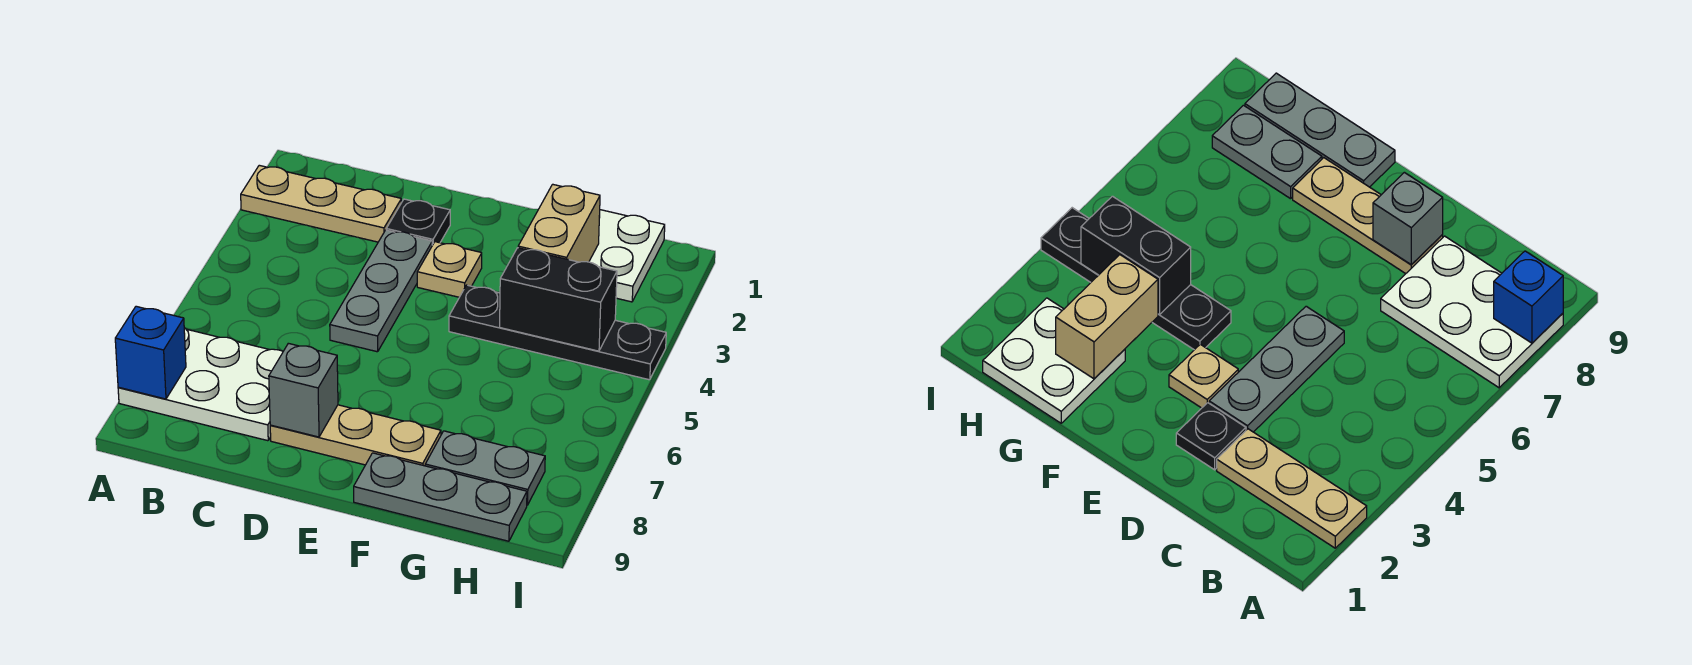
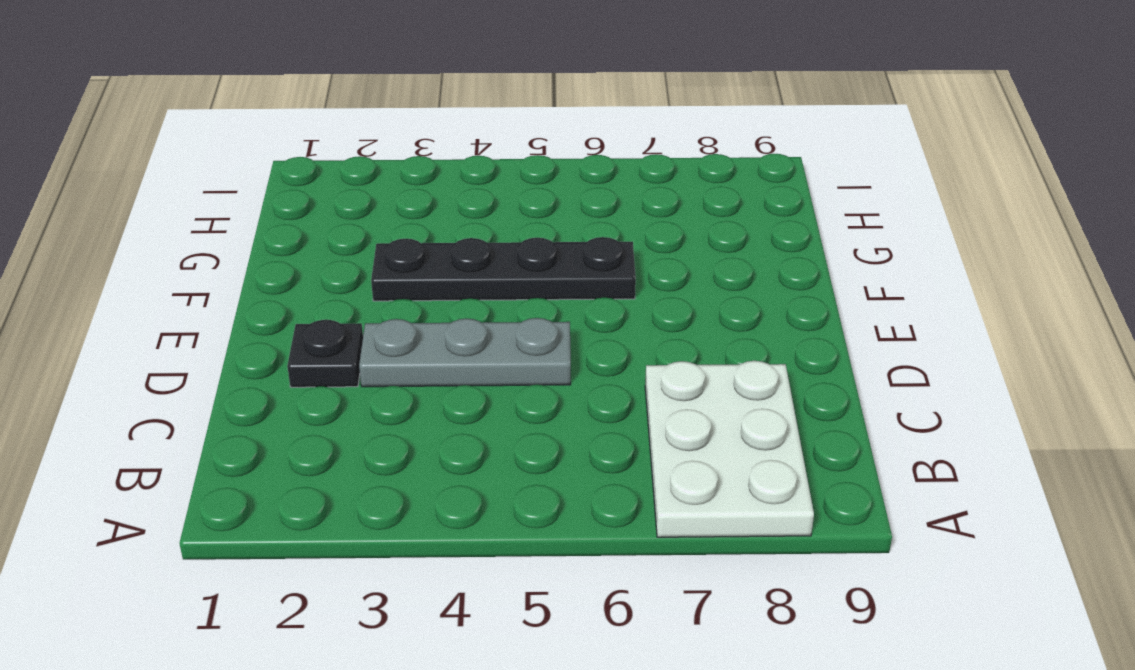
black 1x4 plate [371,237,636,301] -> black 1x4 plate turned to [449,285,666,380]
none -> tan 1x3 plate [241,165,401,242]
none -> tan 1x3 plate [270,405,441,466]
none -> tan 1x1 plate [417,242,482,297]

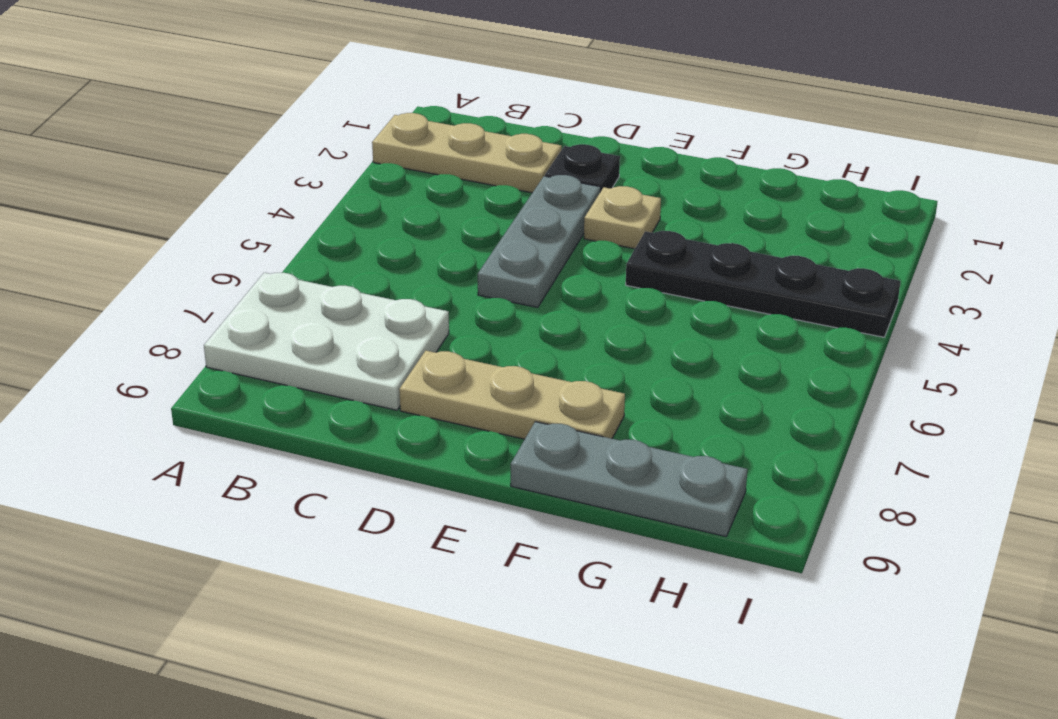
none -> white 2x2 plate [589,210,665,302]
none -> grey 1x2 plate [425,431,545,505]
none -> blue 1x1 brick [115,306,186,399]

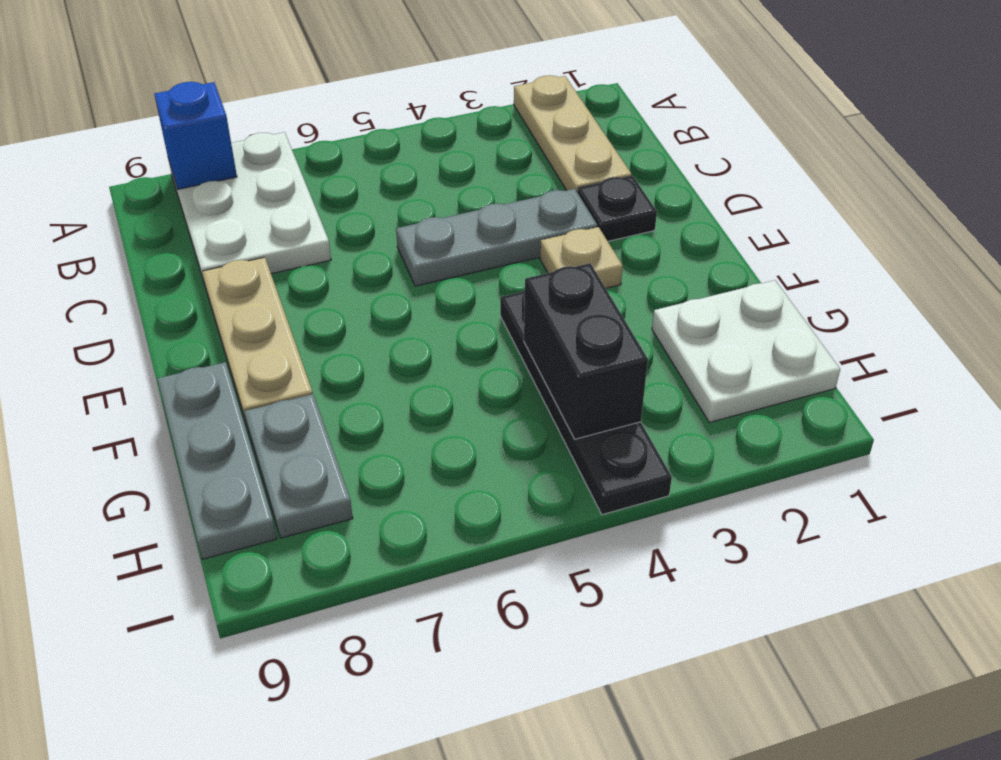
none -> grey 1x1 brick [269,343,338,437]
none -> tan 1x2 brick [518,184,600,262]

